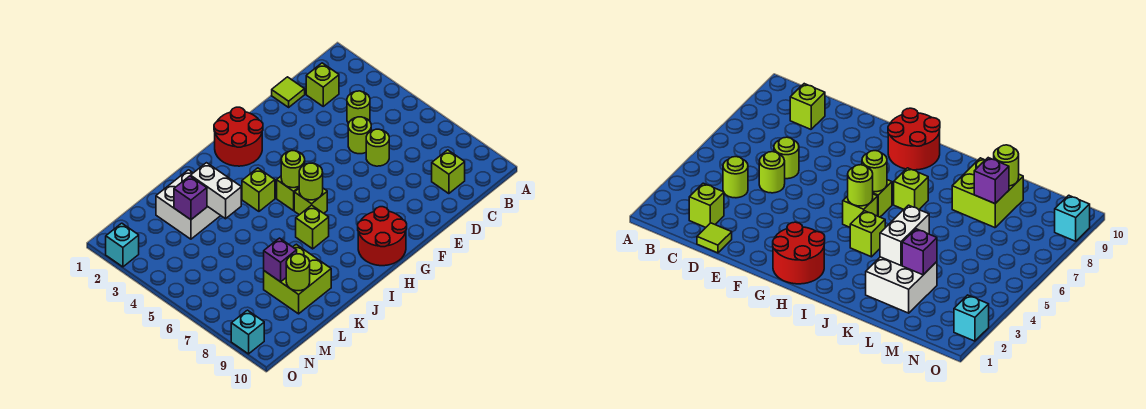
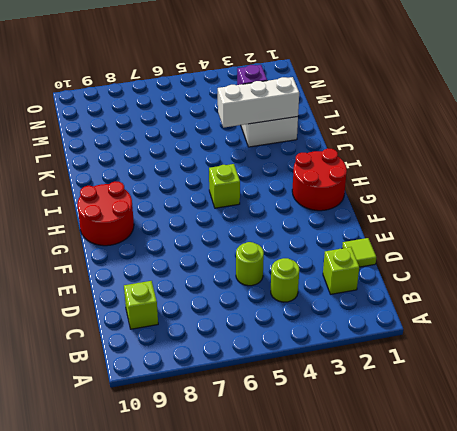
white 1x3 brick [218,77,299,128] -> white 1x2 brick [191,163,241,219]
none -> lime 1x1 round brick [366,129,389,166]
none -> lime 1x1 brick [294,188,327,215]
none -> lime 1x1 brick [242,168,275,211]

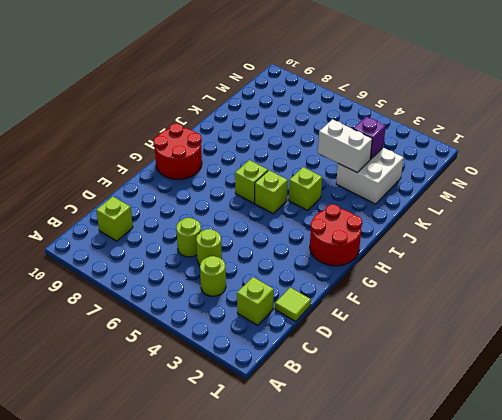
none -> lime 1x1 brick [296,205,329,249]
none -> lime 2x2 brick [264,244,331,314]
none -> cyan 1x1 brick [106,223,139,267]

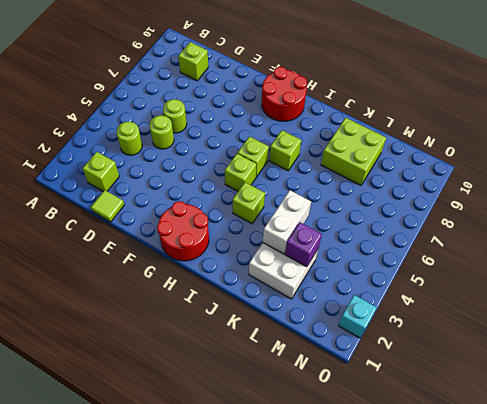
none -> cyan 1x1 brick [231,310,264,354]
none -> lime 1x1 round brick [281,151,305,188]
none -> lime 1x1 round brick [299,163,323,200]

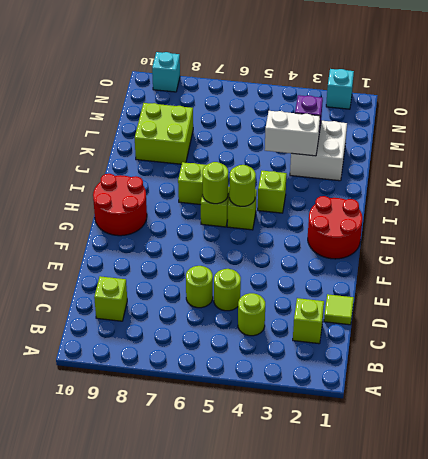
none -> purple 1x1 brick [264,238,297,282]
none -> lime 1x1 round brick [286,254,310,291]

